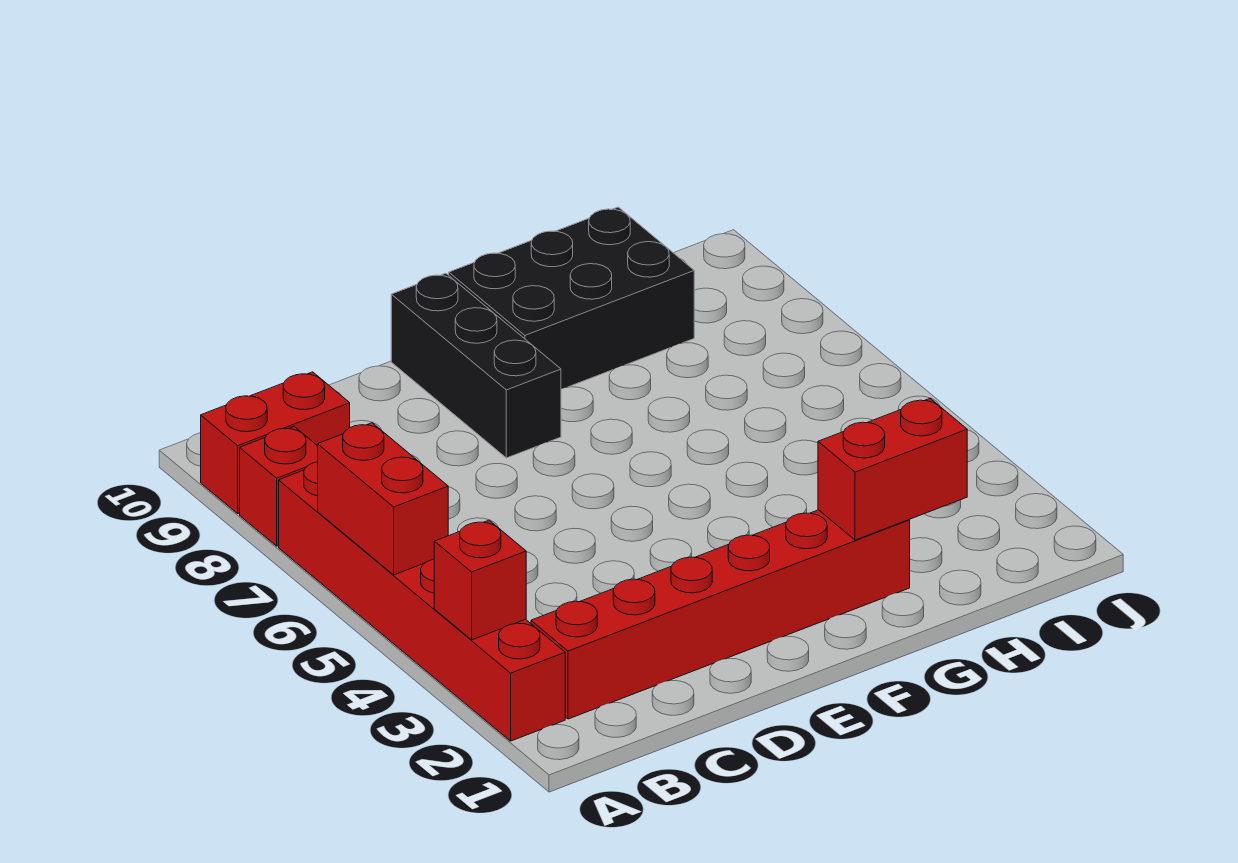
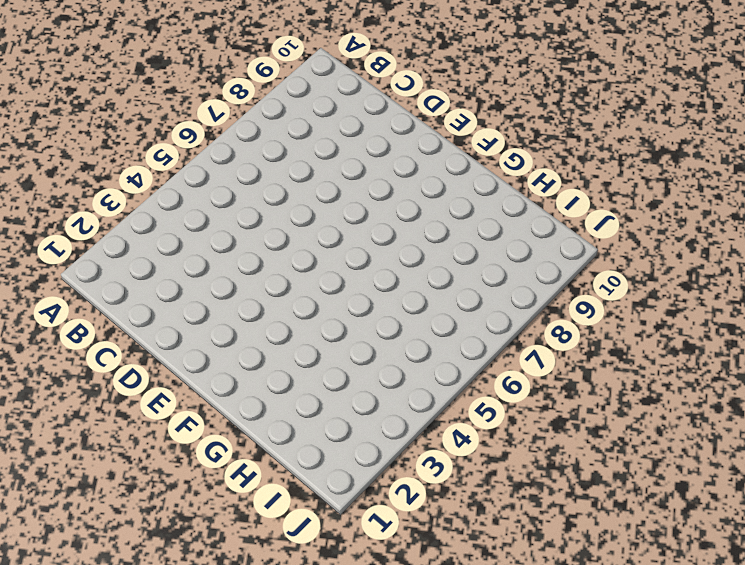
none -> red 1x6 brick [279,462,565,741]
none -> red 1x1 brick [240,427,318,546]

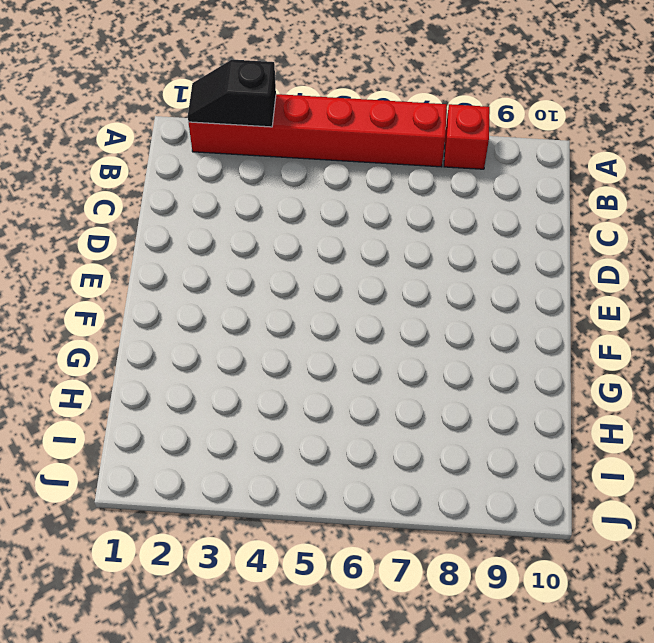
black 1x2 slope [188,60,276,127] -> red 1x1 brick [434,520,526,640]
none -> red 1x2 brick [201,372,350,514]
none -> red 1x6 brick [531,510,910,719]

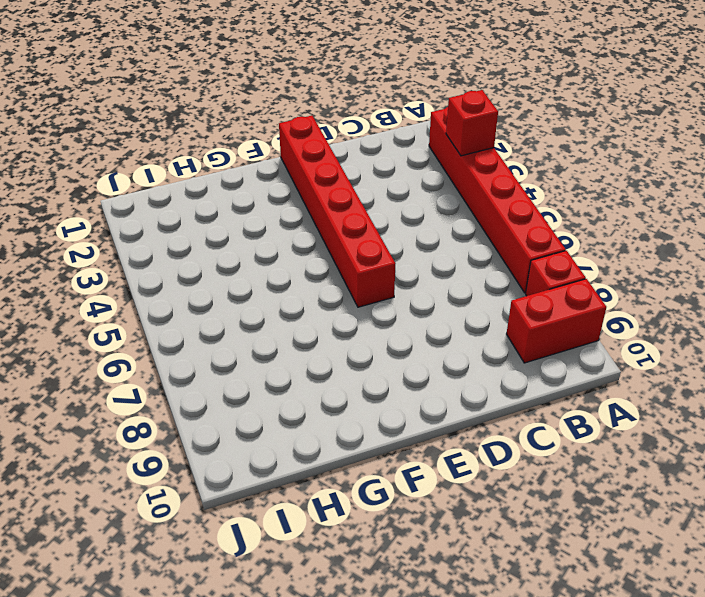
red 1x6 brick [279,116,396,307] -> red 1x6 brick turned to [531,510,910,719]
none -> black 1x3 brick [391,273,561,458]
none -> black 2x3 brick [449,207,694,389]

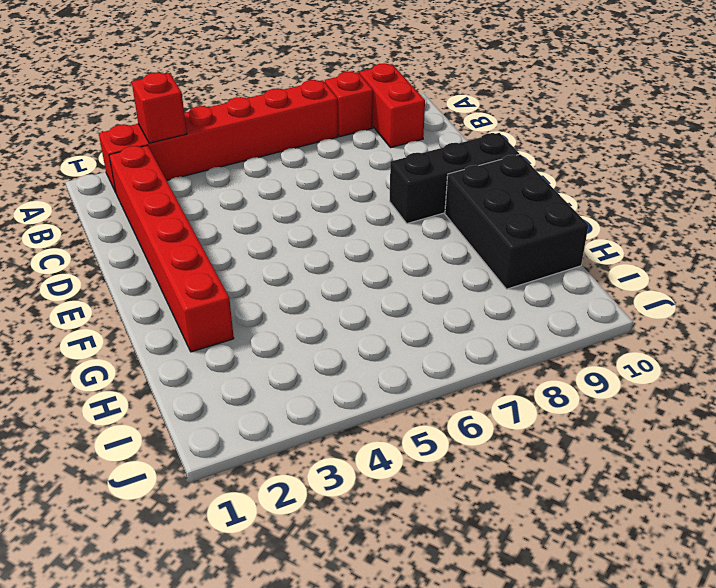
none -> red 1x2 brick [318,423,448,575]
none -> red 1x2 brick [818,399,967,540]

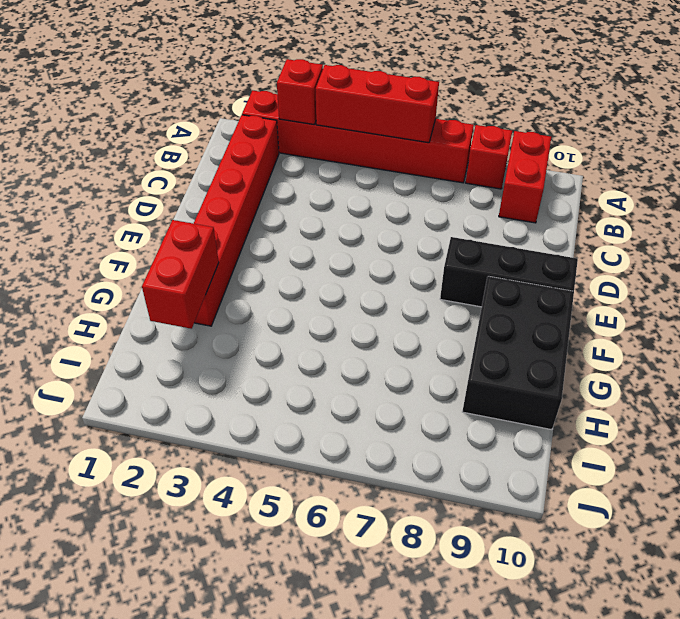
red 1x3 brick [316,65,439,143] -> red 1x2 brick [318,423,448,575]

